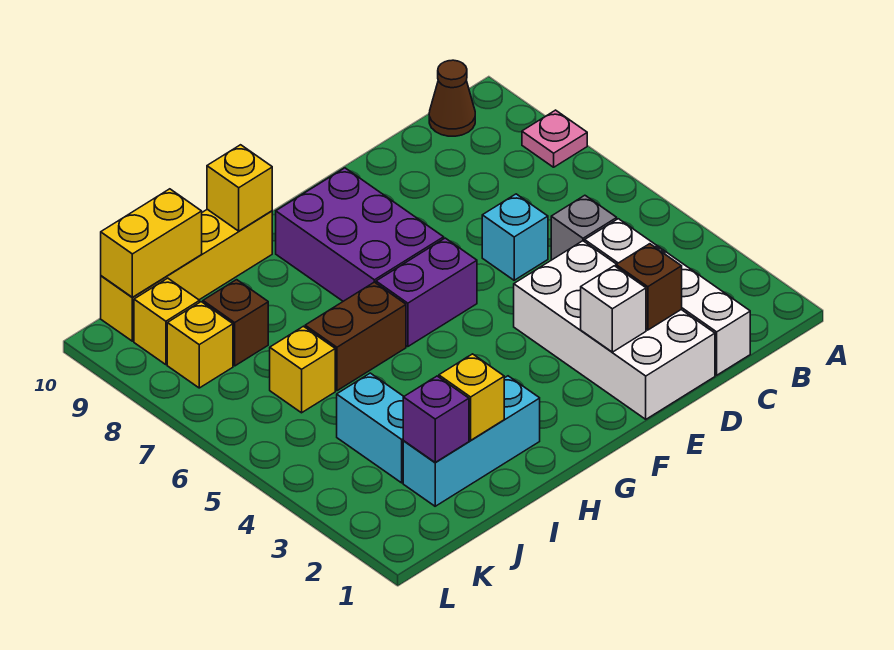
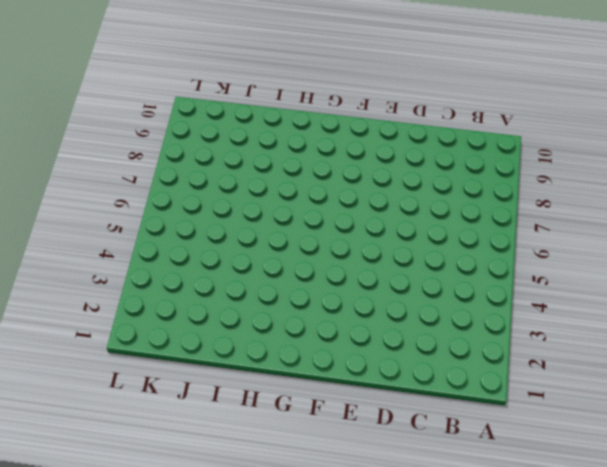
none -> pink 1x1 plate [522,110,587,167]
none -> brown 1x1 cone [429,60,475,136]
none -> white 1x4 brick [585,219,750,375]

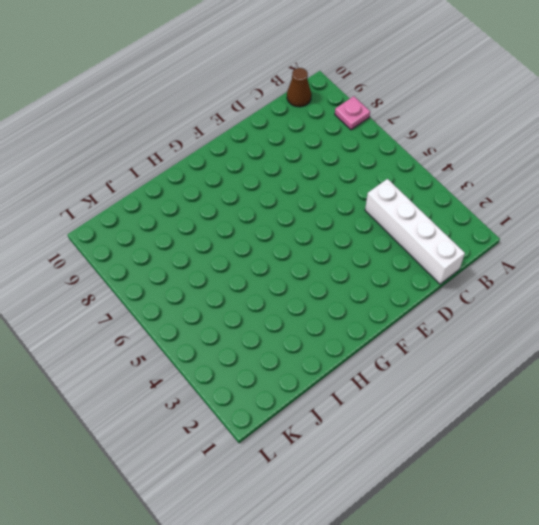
none -> grey 1x1 brick [551,195,617,260]
none -> white 2x4 brick [514,241,715,419]
none -> cyan 1x1 brick [482,194,548,280]

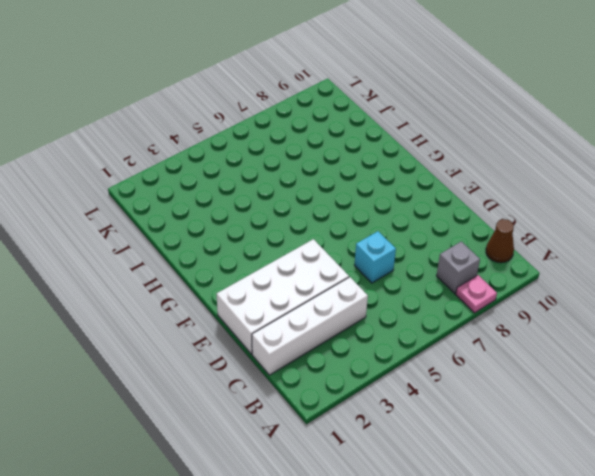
grey 1x1 brick [437,241,480,294] -> grey 1x1 brick moved to [551,195,617,260]
none -> purple 1x2 brick [376,238,477,347]
none -> purple 2x3 brick [276,168,444,301]
none -> cyan 1x3 brick [403,376,540,506]

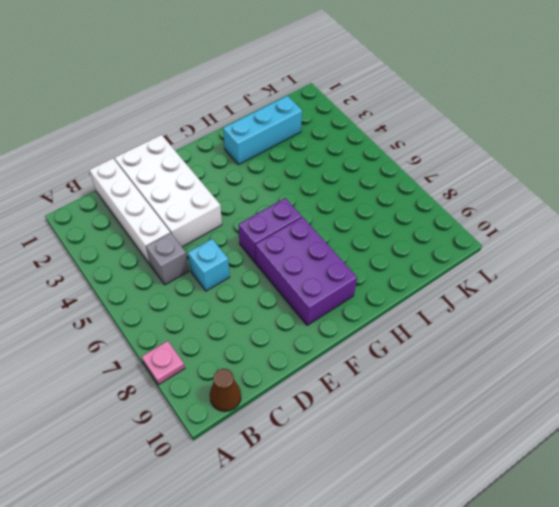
none -> brown 1x2 brick [305,282,406,391]
none -> yellow 1x4 brick [101,209,272,341]
none -> cyan 1x2 brick [337,373,404,483]

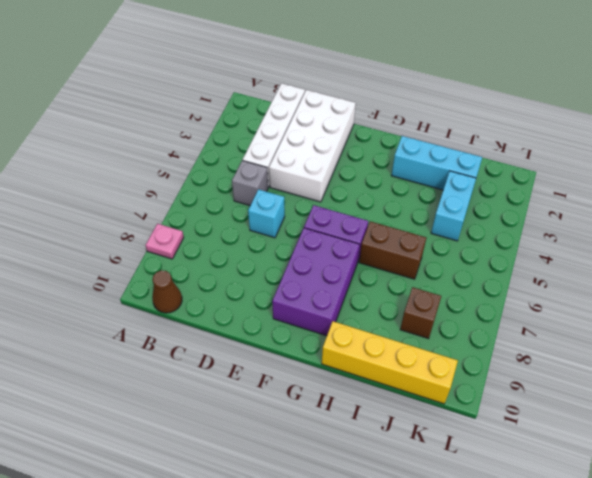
none -> yellow 1x1 brick [270,326,335,413]
none -> yellow 1x1 brick [167,302,233,388]
none -> yellow 1x1 brick [134,278,200,365]

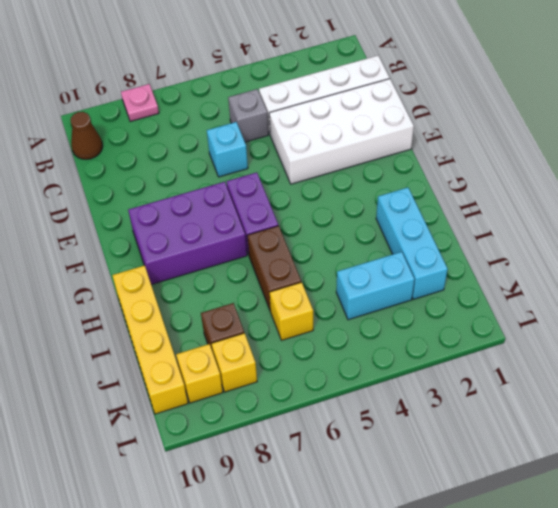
none -> brown 1x1 brick [616,244,682,330]
none -> white 1x1 brick [581,266,646,352]
none -> yellow 1x1 brick [207,145,272,231]

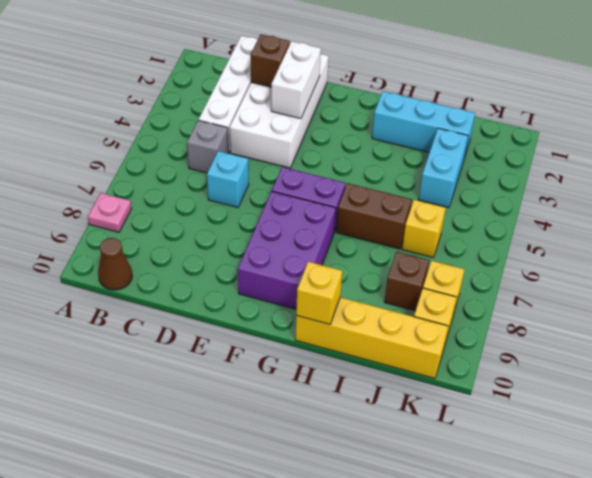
white 1x2 brick [271,41,321,119] -> white 1x1 brick [581,266,646,352]
none -> yellow 1x1 brick [439,354,504,440]
none -> purple 1x1 brick [403,376,469,463]
none -> yellow 1x2 brick [101,189,202,298]

